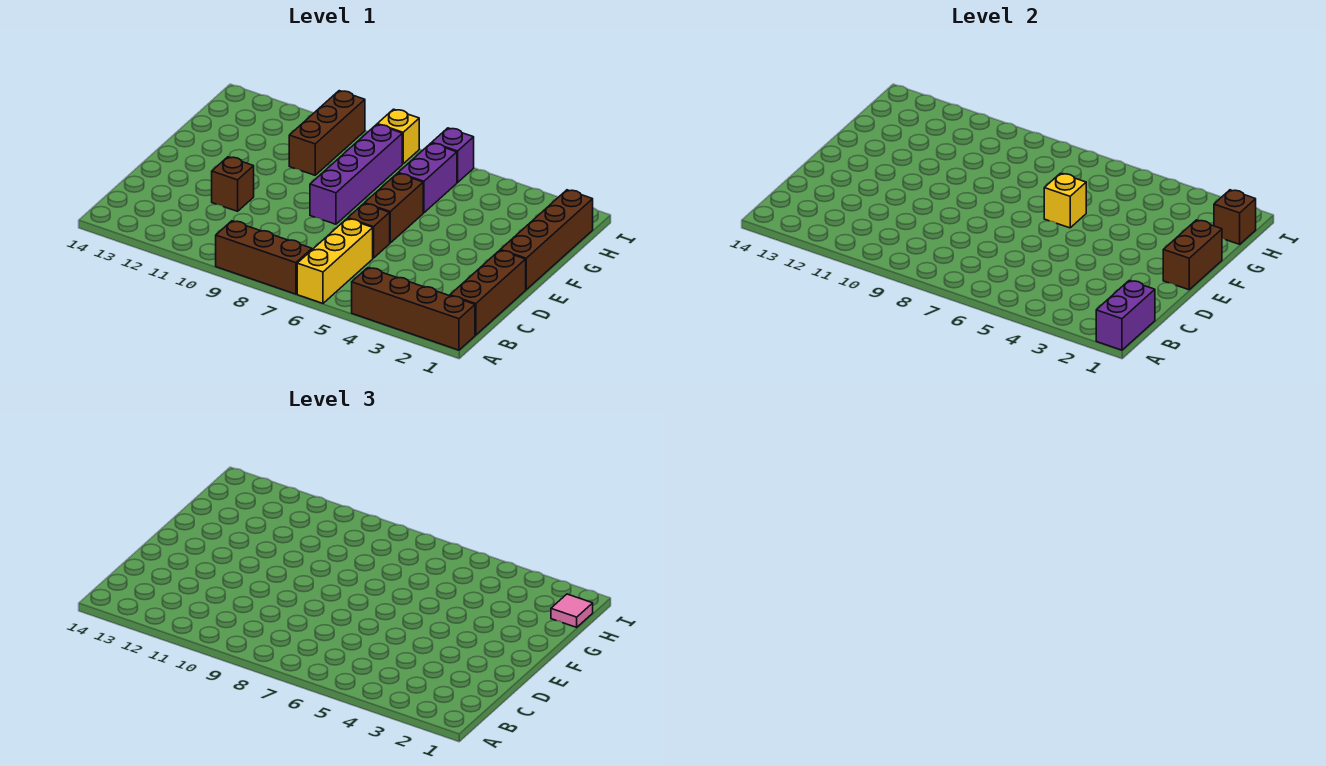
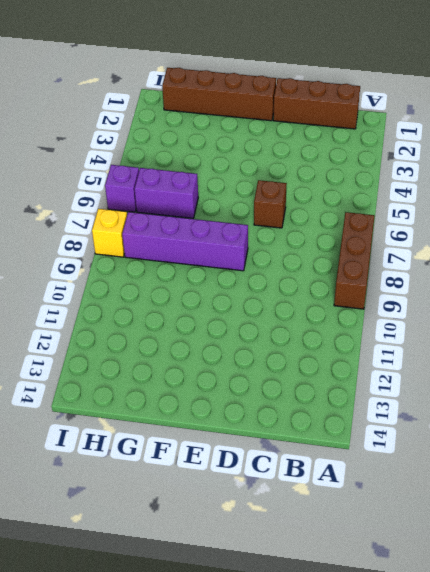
none -> brown 1x4 brick [352,268,475,350]
none -> yellow 1x3 brick [297,219,373,303]
none -> brown 1x1 brick [212,157,254,211]

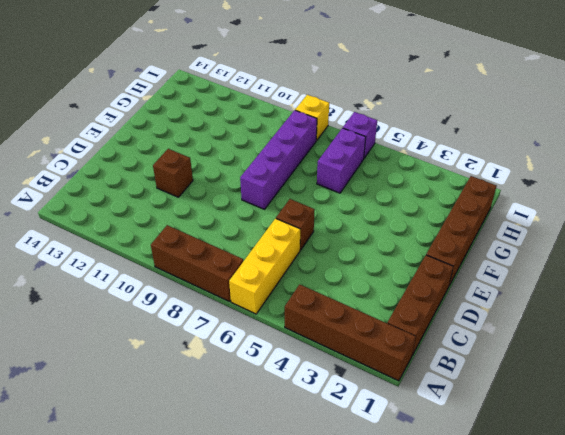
none -> brown 1x2 brick [365,173,423,243]
none -> brown 1x3 brick [289,91,365,175]
none -> purple 1x2 brick [1096,281,1155,350]

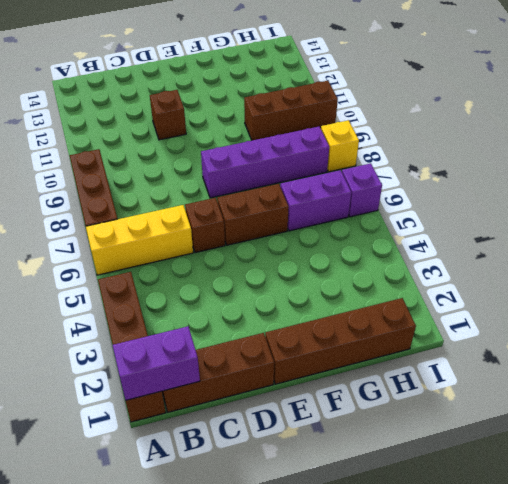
none -> brown 1x2 brick [1163,220,1222,290]
none -> yellow 1x1 brick [1044,173,1086,228]
none -> brown 1x1 brick [1214,190,1256,244]

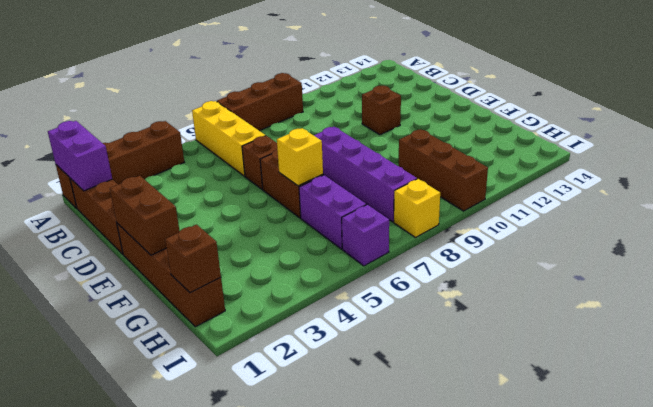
none -> pink 1x1 tile [551,594,593,627]

